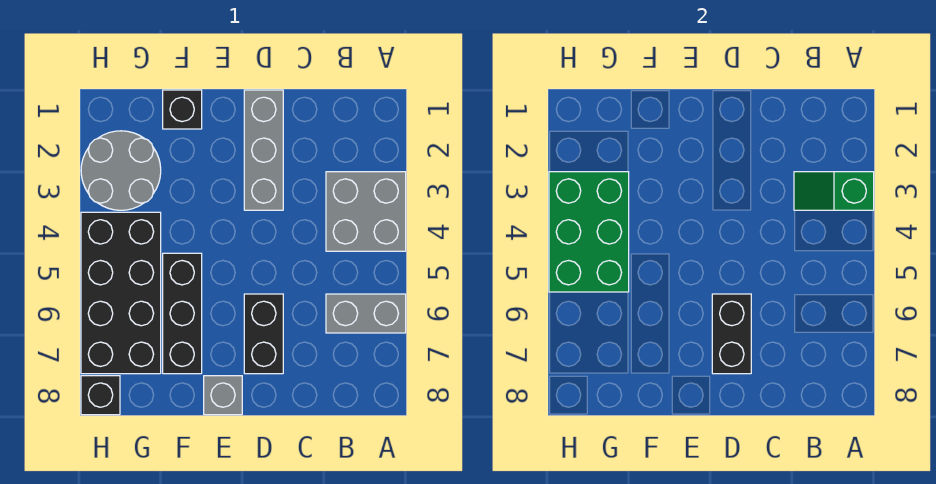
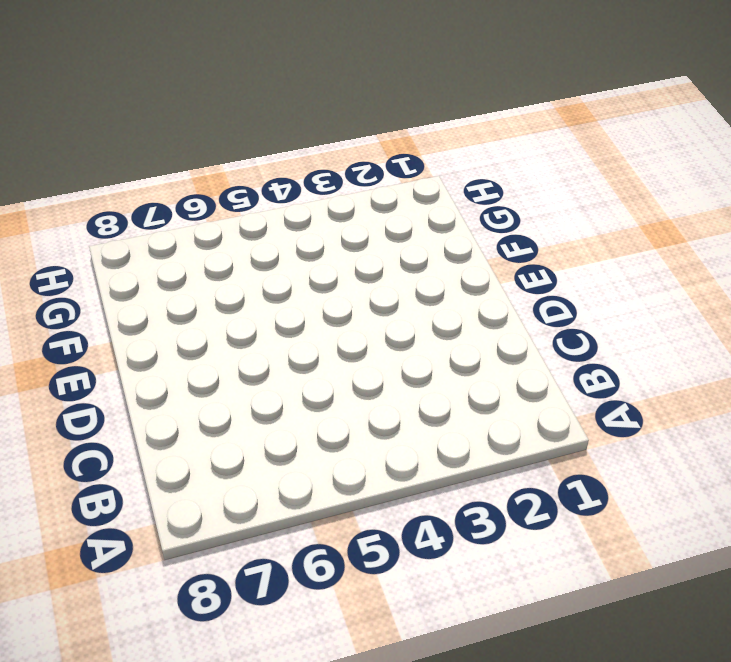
none -> grey 2x2 brick [326,172,406,251]
none -> grey 1x2 brick [326,294,406,333]
none -> grey 1x3 brick [244,90,283,210]

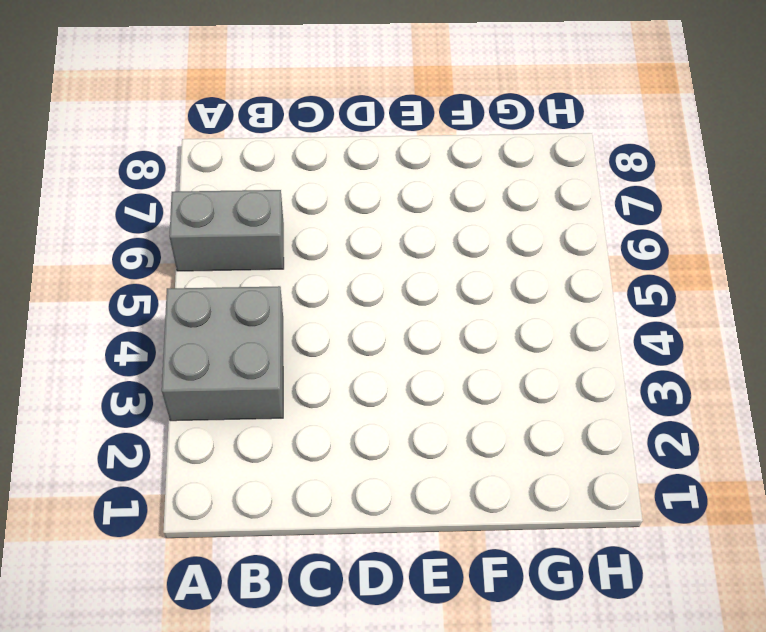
none -> grey 1x3 brick [244,90,283,210]
none -> black 1x2 brick [244,294,283,374]
none -> grey 1x1 brick [204,376,242,415]

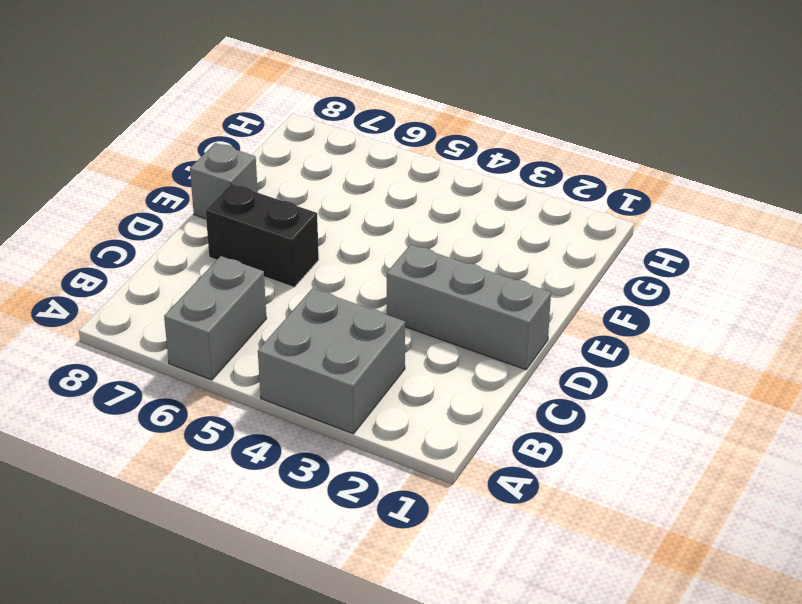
none -> black 1x1 brick [163,90,202,129]
none -> black 1x3 brick [163,253,202,374]
none -> grey 2x2 round brick [81,131,161,210]

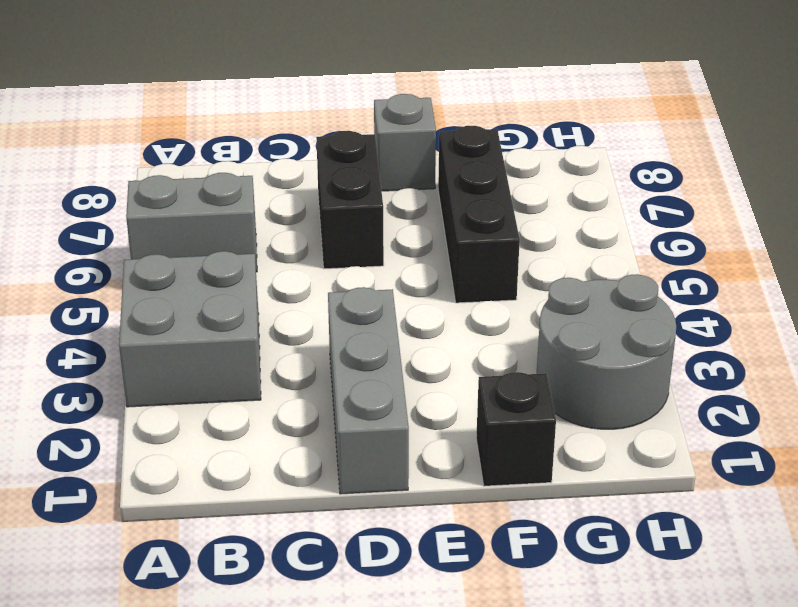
none -> black 2x4 brick [81,212,161,374]
none -> black 1x1 brick [81,376,120,415]
none -> green 1x2 slope [794,172,874,210]

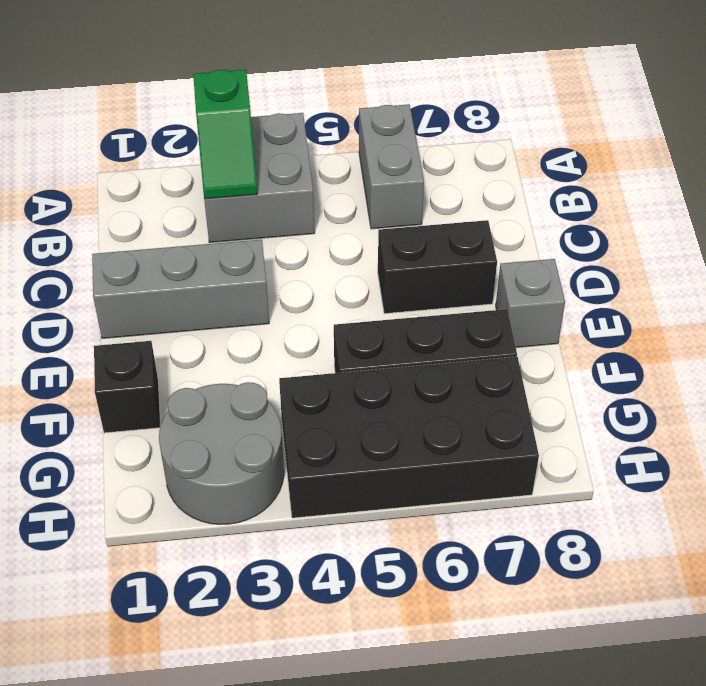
none -> black 1x1 brick [81,376,120,415]
none -> black 1x2 brick [712,294,751,374]
none -> green 2x3 brick [549,172,629,292]

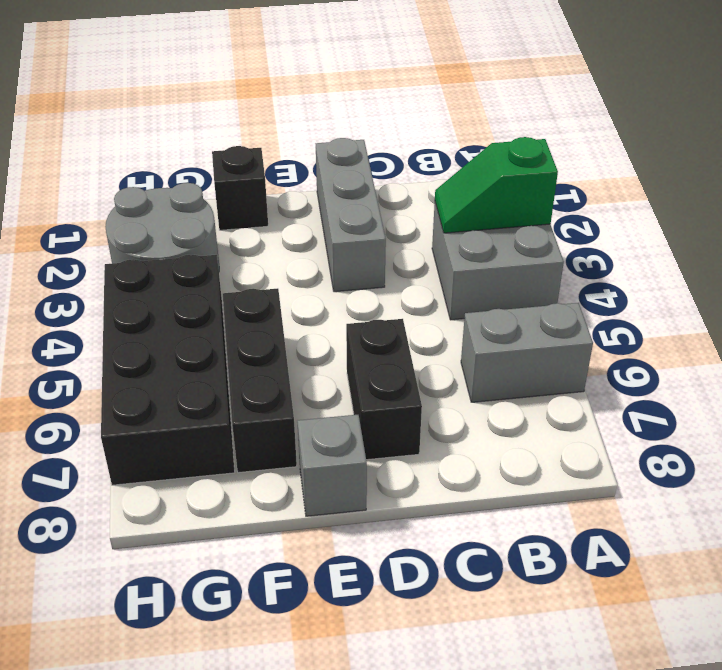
none -> black 1x1 brick [81,376,120,415]
none -> black 1x2 brick [712,294,751,374]
none -> green 2x3 brick [549,172,629,292]

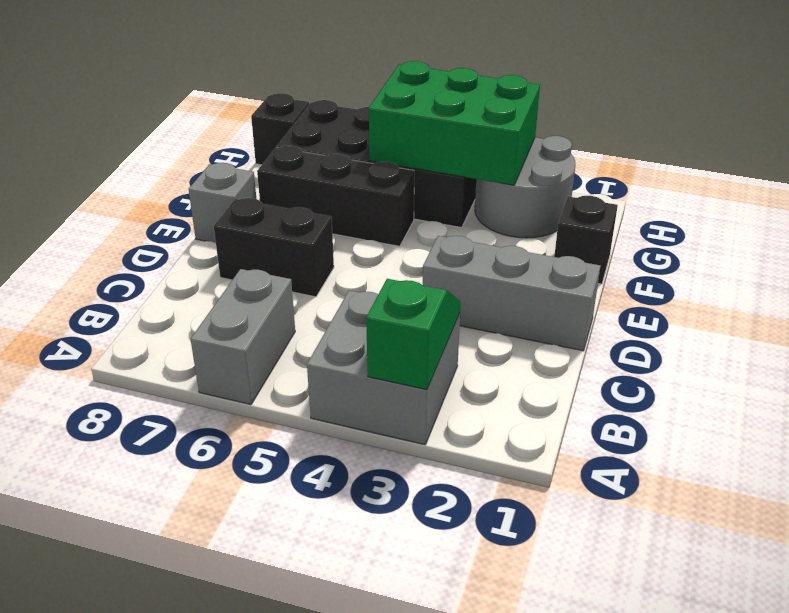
none -> black 1x2 brick [712,294,751,374]

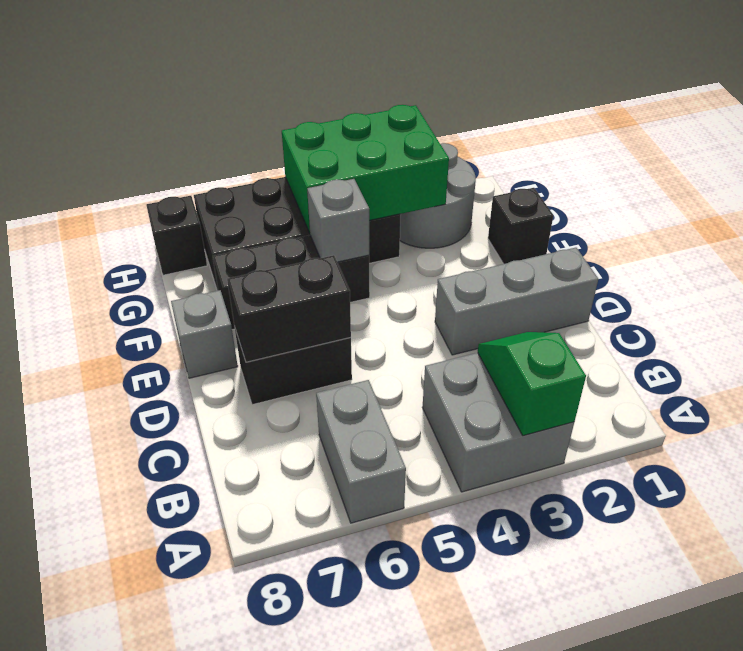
grey 1x1 brick [307,179,369,262] -> none

